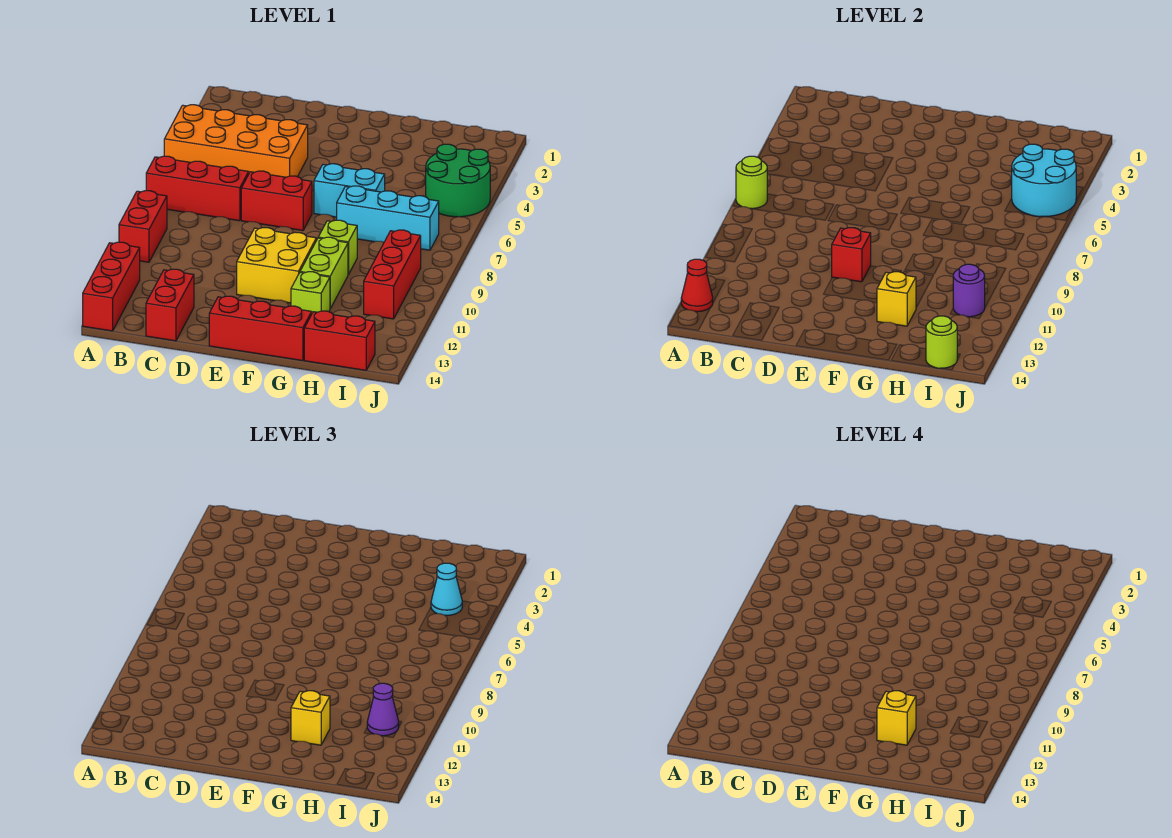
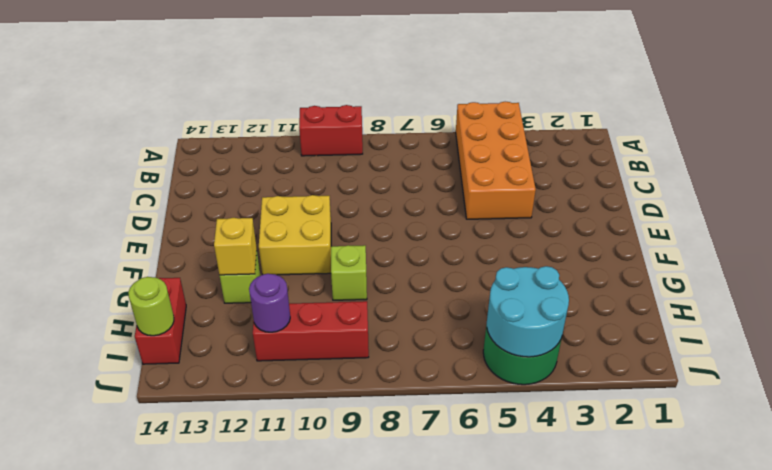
none -> red 1x3 brick [146,156,249,221]
none -> red 1x3 brick [83,242,140,331]
none -> red 1x2 brick [146,269,194,341]

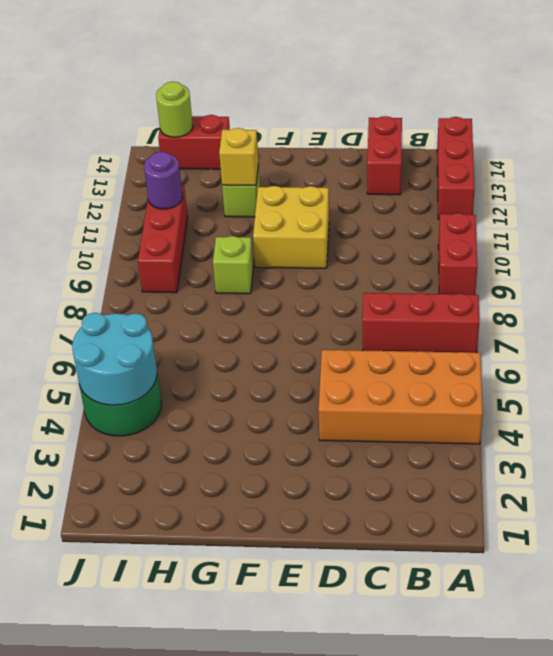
none -> red 1x2 brick [241,171,312,230]
none -> red 1x3 brick [209,296,312,361]
none -> cyan 1x2 brick [314,164,385,217]

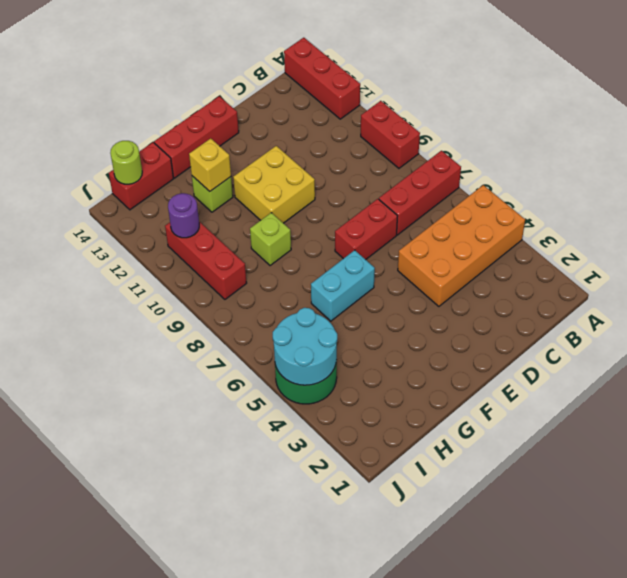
none -> red 1x2 brick [146,269,194,341]
none -> cyan 1x3 brick [337,186,439,250]
none -> lime 1x2 brick [300,237,348,308]

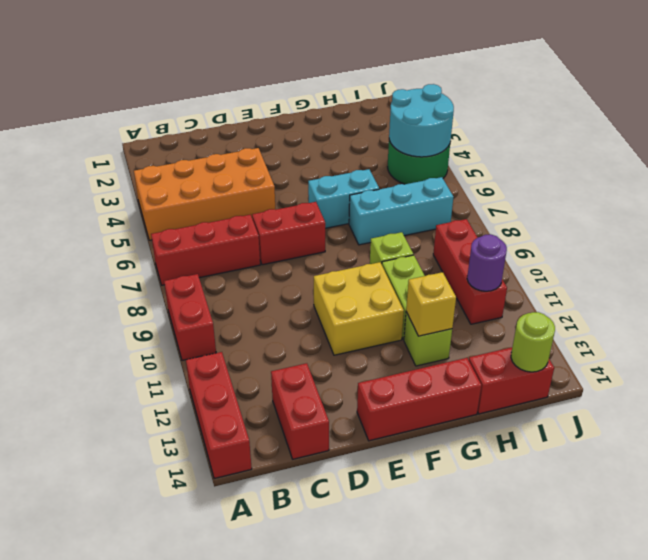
none -> lime 1x1 round brick [736,156,767,209]
none -> red 1x1 cone [681,259,713,312]
none -> red 1x1 brick [832,228,871,282]

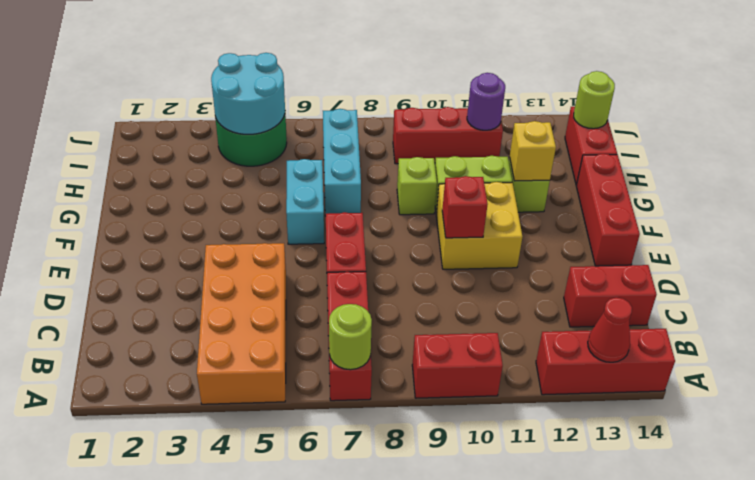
none -> yellow 1x1 brick [291,691,330,745]
none -> cyan 1x1 cone [431,563,462,615]
none -> purple 1x1 cone [367,683,399,736]

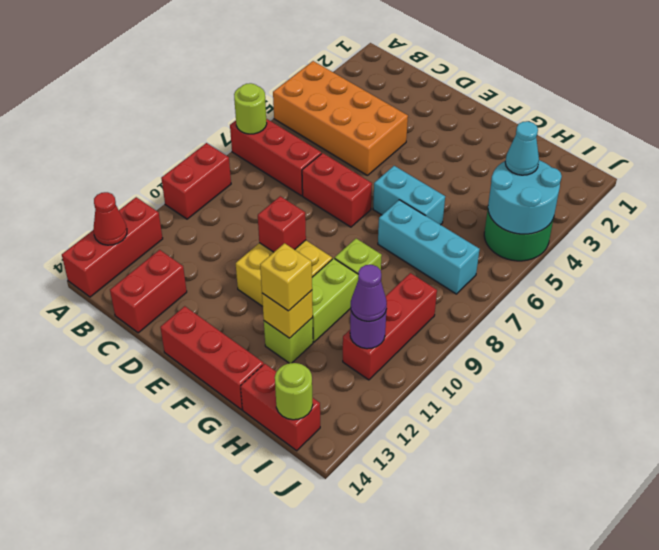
none -> yellow 1x1 brick [877,691,916,745]

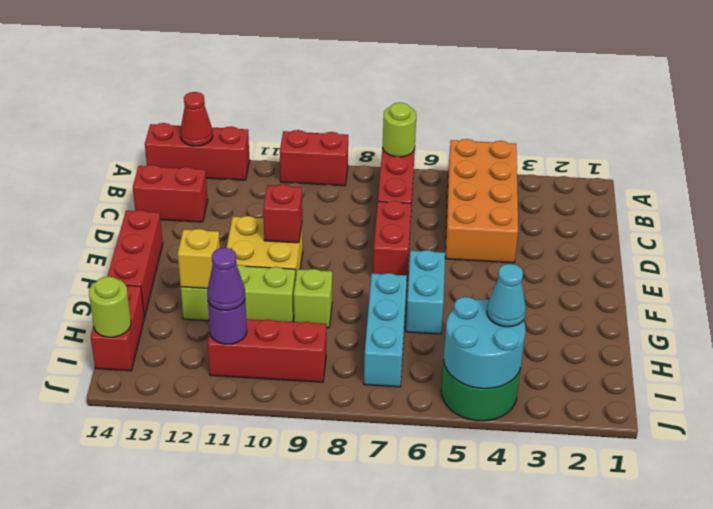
none -> yellow 1x1 brick [291,691,330,745]
none -> yellow 1x1 brick [877,691,916,745]

